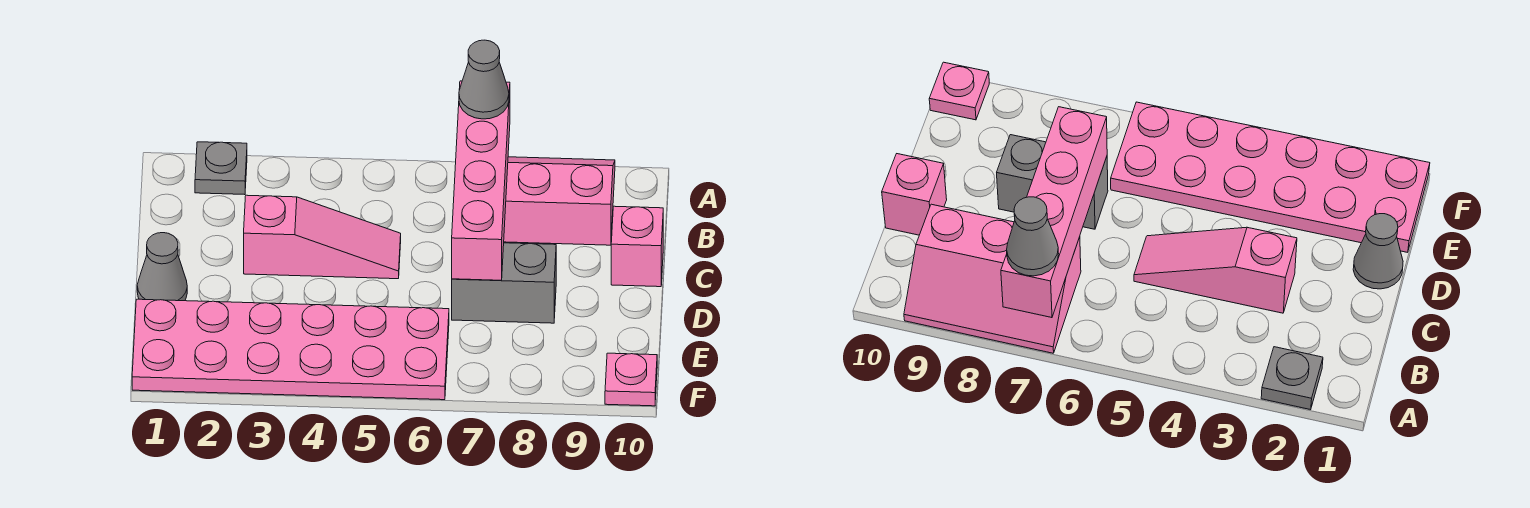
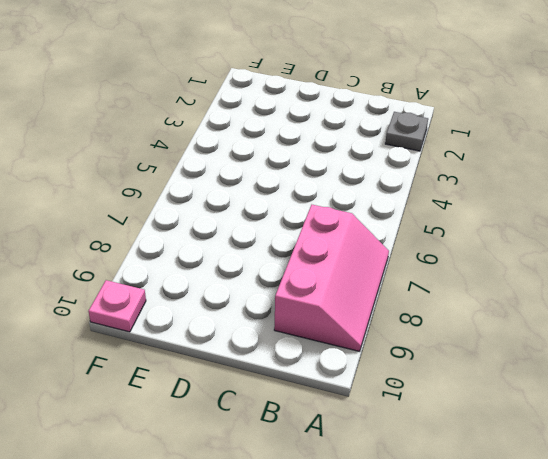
none -> pink 1x3 slope [244,195,401,279]
none -> pink 1x1 brick [611,206,663,287]

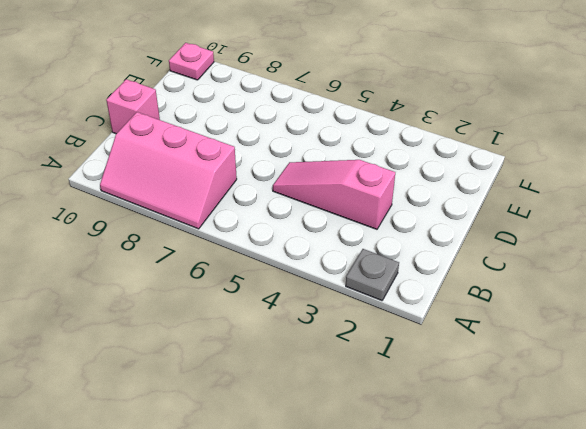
none -> grey 1x1 cone [137,233,187,301]
none -> grey 1x2 brick [452,243,556,323]

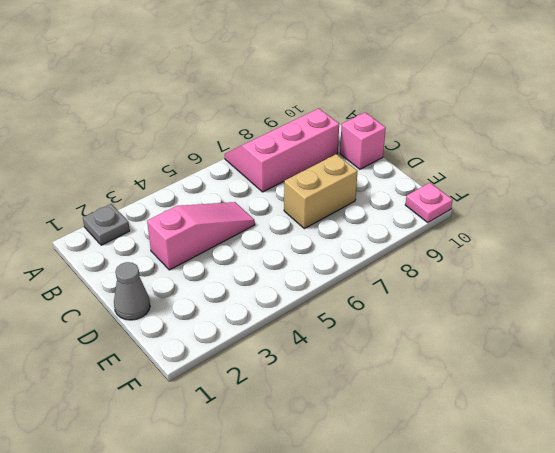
tan 1x2 brick [284,154,358,229] -> grey 1x2 brick [452,243,556,323]
none -> pink 2x6 plate [132,299,449,400]
none -> pink 1x4 brick [452,81,510,280]

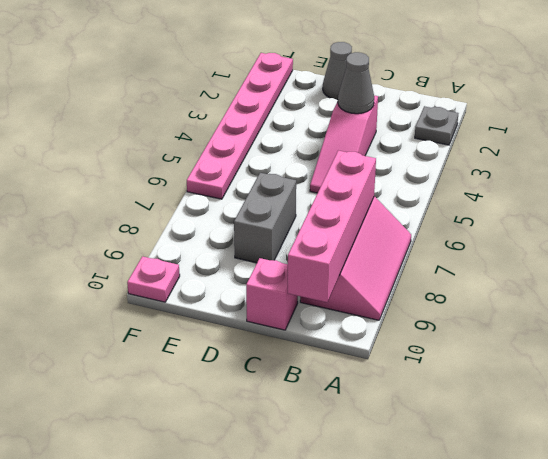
pink 1x4 brick [288,151,376,302] -> pink 1x4 brick turned to [452,81,510,280]
grey 1x1 cone [338,52,374,114] -> grey 1x1 cone moved to [459,40,509,119]
pink 1x6 plate [187,53,293,199] -> pink 2x6 plate [132,299,449,400]

